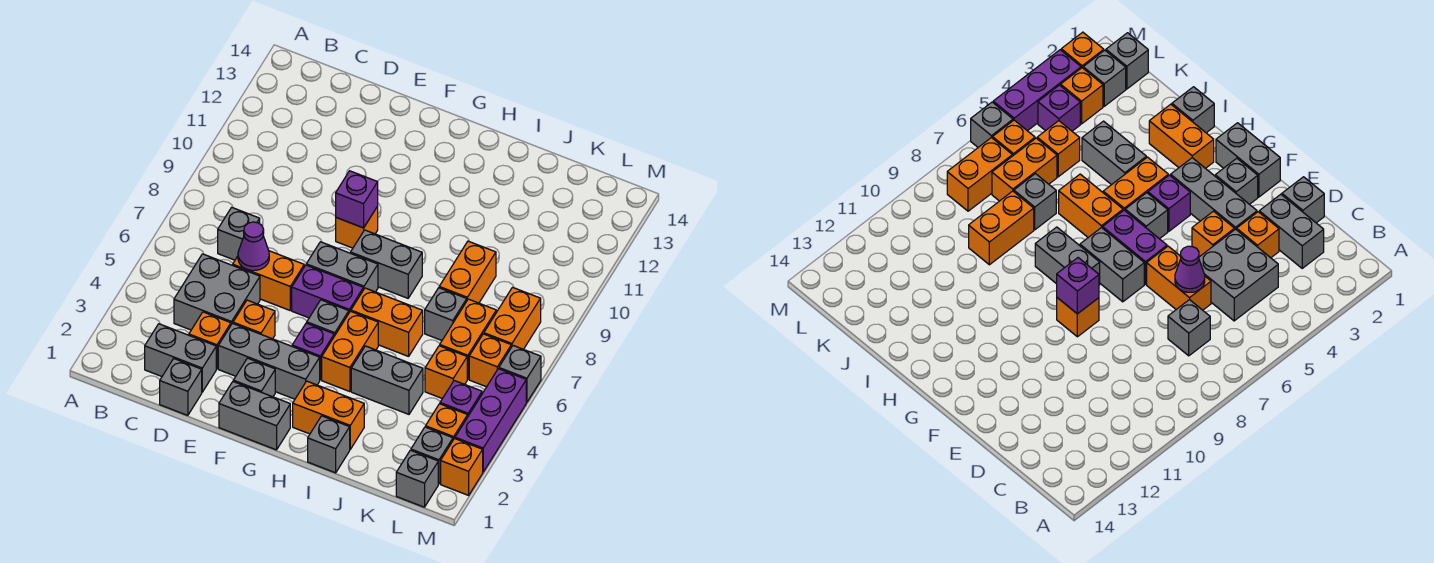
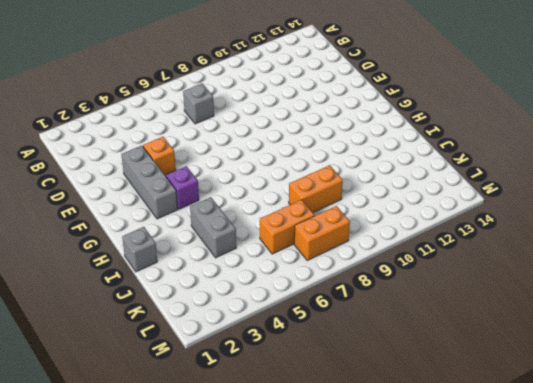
none -> grey 1x2 brick [145,324,216,392]
none -> grey 2x2 brick [174,254,260,330]
none -> grey 1x1 brick [160,359,202,415]
none -> orange 1x1 brick [189,312,231,369]

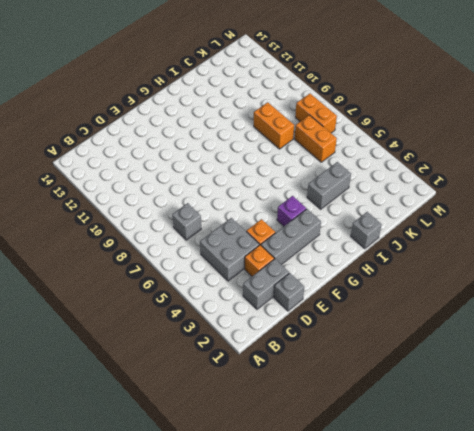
none -> orange 1x2 brick [233,251,304,310]
none -> grey 1x2 brick [219,382,290,450]
none -> grey 1x1 brick [233,358,275,397]
none -> purple 1x2 brick [292,265,363,318]

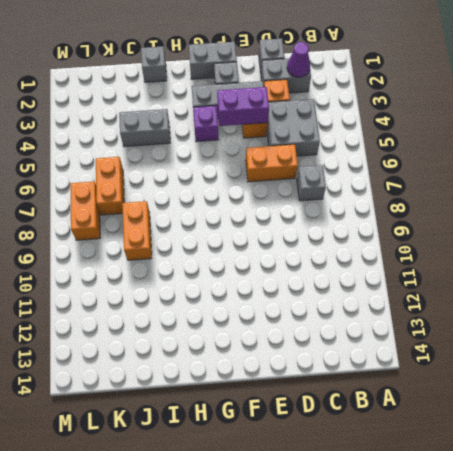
purple 1x1 cone [287,42,310,77] -> purple 1x1 cone moved to [238,222,269,271]
purple 1x2 brick [217,87,269,126] -> purple 1x2 brick moved to [292,265,363,318]
none -> grey 1x2 brick [306,242,378,292]
none -> orange 1x1 brick [336,206,378,248]
none -> grey 1x1 brick [307,300,349,336]
none -> grey 1x2 brick [351,230,422,298]

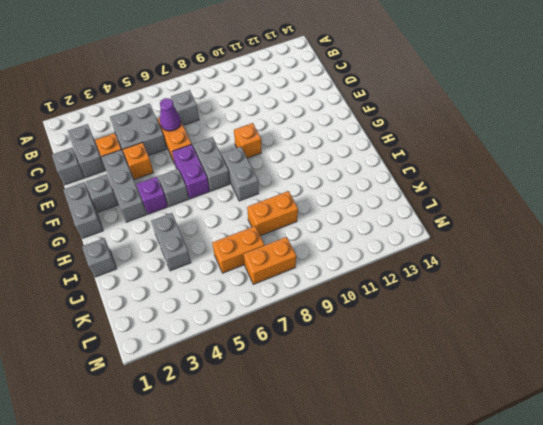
none -> orange 1x2 brick [293,381,364,449]
none -> orange 1x2 brick [322,311,378,392]
none -> orange 1x2 brick [351,288,423,356]
none -> grey 1x1 brick [425,288,467,340]

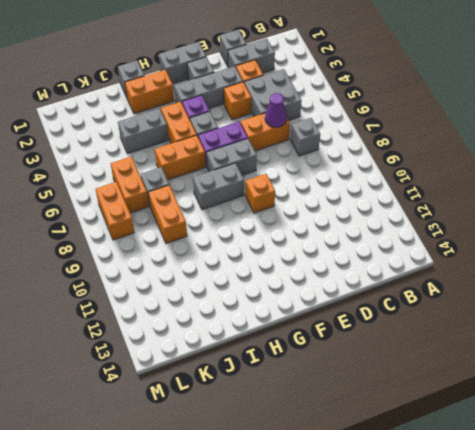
none -> orange 1x1 brick [425,346,467,399]
none -> grey 1x1 brick [396,450,438,507]
none -> grey 1x1 brick [411,427,453,484]
none -> orange 1x1 brick [426,404,468,440]

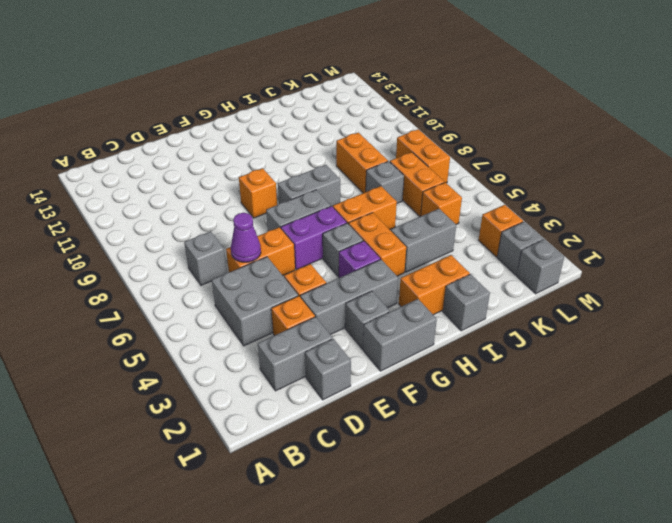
none -> purple 1x1 brick [440,381,482,416]
none -> orange 1x1 brick [469,334,511,387]
none -> orange 1x1 brick [441,439,483,495]
none -> purple 1x3 brick [455,369,526,472]

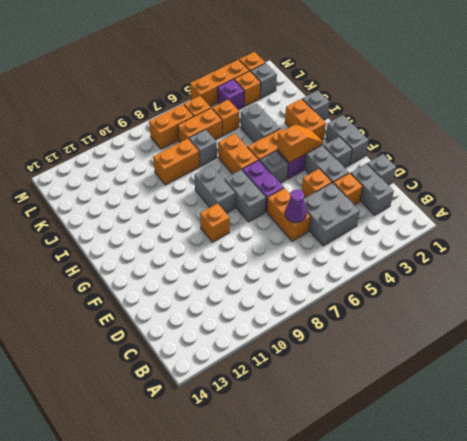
orange 1x2 slope [277,125,323,163] -> none
orange 1x3 brick [190,60,249,106] -> purple 1x3 brick [455,369,526,472]
none -> grey 1x1 brick [218,207,260,260]
none -> grey 1x1 brick [396,450,438,507]
none -> grey 1x1 brick [499,346,541,402]
none -> purple 1x1 brick [336,171,378,228]

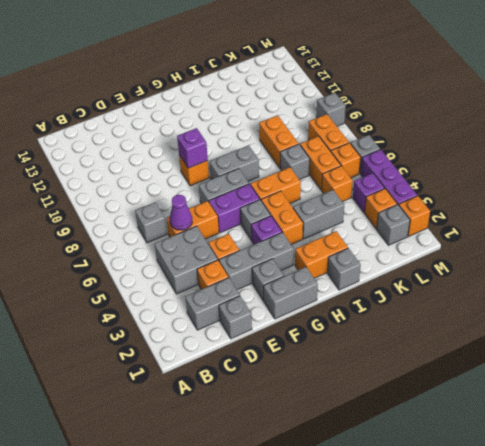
grey 1x1 brick [316,93,346,126] -> grey 1x1 brick moved to [396,450,438,507]

